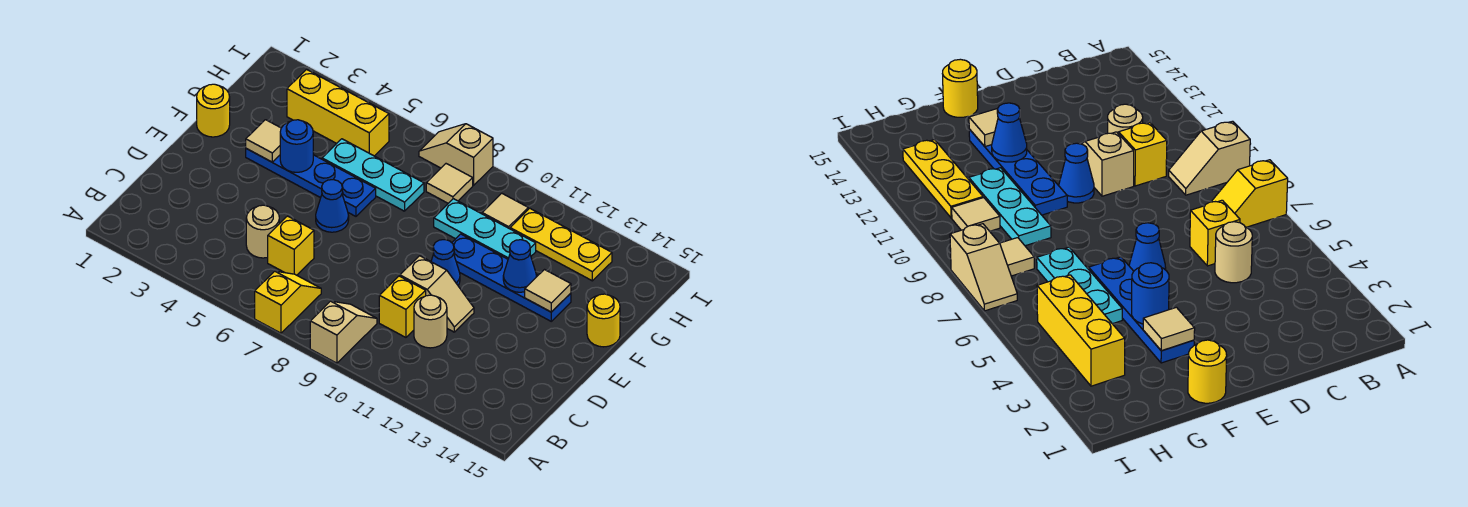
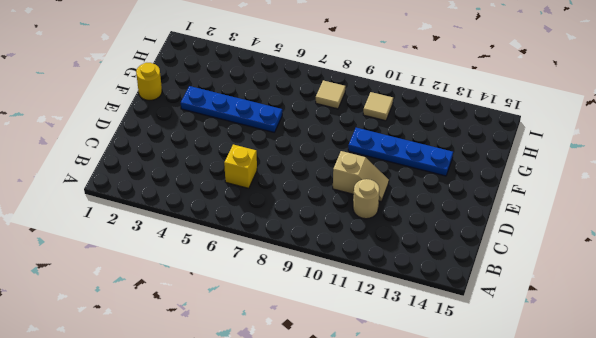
none -> yellow 1x2 slope [255,271,321,333]
none -> tan 1x2 slope [310,301,377,363]
none -> tan 1x1 round brick [246,205,279,258]

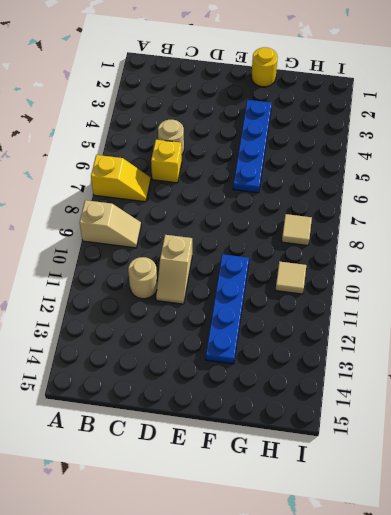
none -> yellow 1x1 brick [379,276,426,337]
none -> blue 1x1 cone [316,180,349,232]
none -> blue 1x1 cone [431,240,460,285]

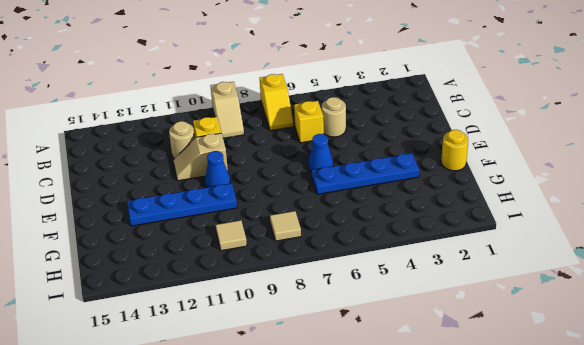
none -> yellow 1x1 round brick [587,294,620,347]
none -> cyan 1x3 plate [322,139,424,211]
none -> cyan 1x3 plate [434,199,536,259]

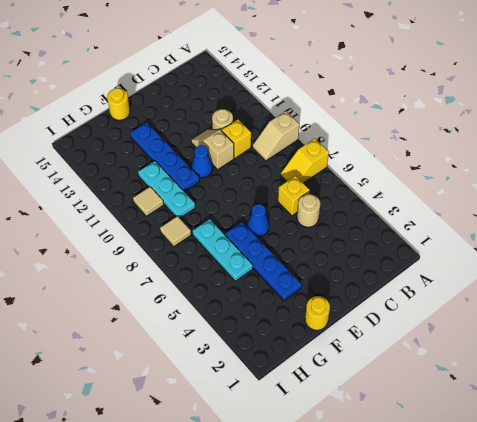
none -> yellow 1x3 brick [287,69,389,156]
none -> yellow 1x3 plate [510,208,612,281]
none -> tan 1x2 slope [419,124,493,186]

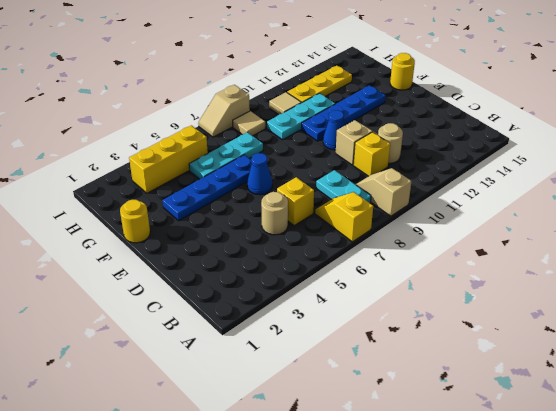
cyan 1x2 plate [316,170,371,203] -> none
none -> tan 1x1 tile [246,120,281,162]
none -> blue 1x1 round brick [280,120,313,172]
none -> blue 1x1 cone [503,240,536,292]

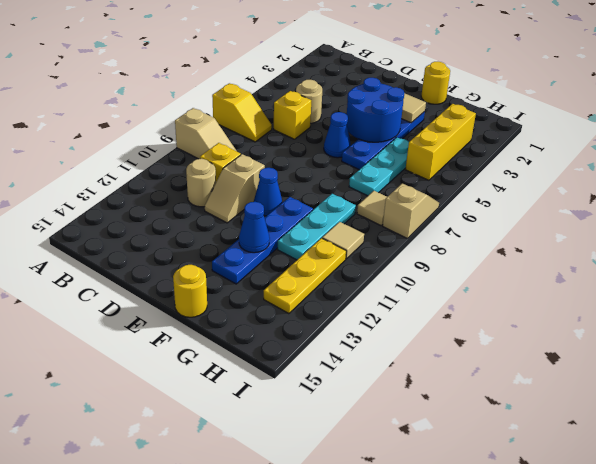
blue 2x2 round brick [347,78,404,142] -> blue 1x1 round brick [280,120,313,172]
none -> tan 1x1 tile [525,270,571,312]

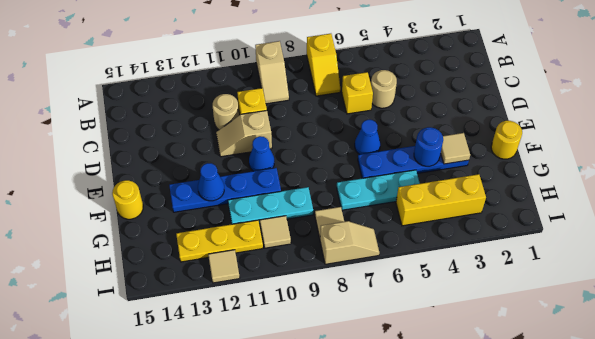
tan 1x1 tile [208,250,240,283] -> tan 1x1 tile moved to [525,270,571,312]

